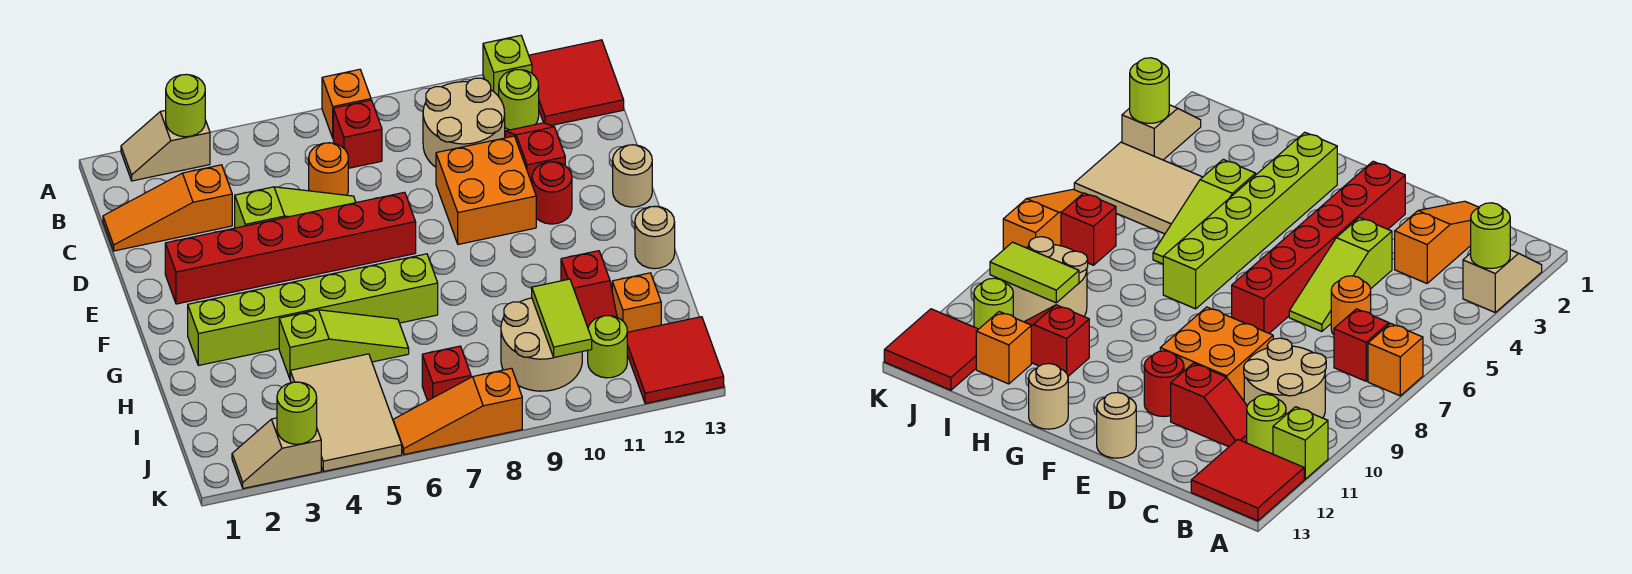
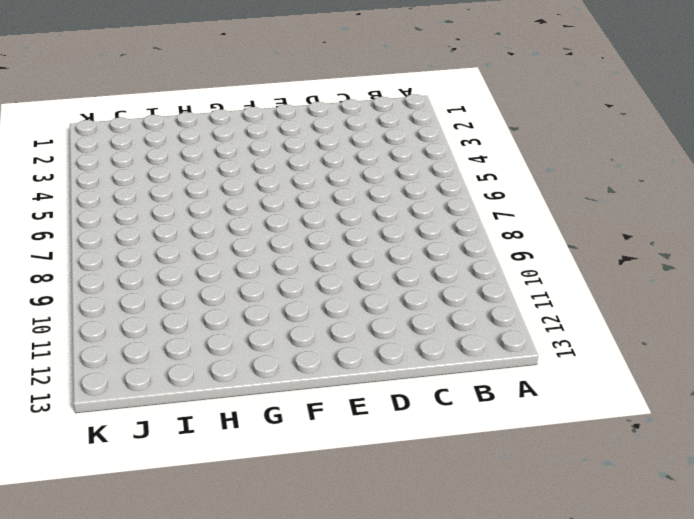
none -> tan 1x2 slope [121,110,210,181]
none -> orange 1x1 brick [322,69,371,138]
none -> lime 1x1 brick [483,35,532,96]
none -> red 2x2 tile [529,40,624,126]

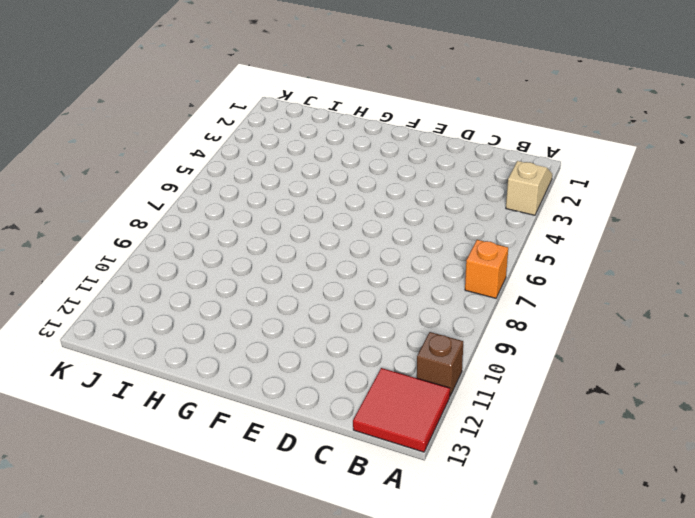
brown 1x1 brick [417,332,463,396] -> lime 1x1 brick [483,35,532,96]
none -> red 1x1 brick [333,100,382,168]
none -> tan 2x2 round brick [423,78,505,167]
none -> lime 1x1 round brick [499,70,539,130]
none -> orange 1x3 slope [103,165,232,251]

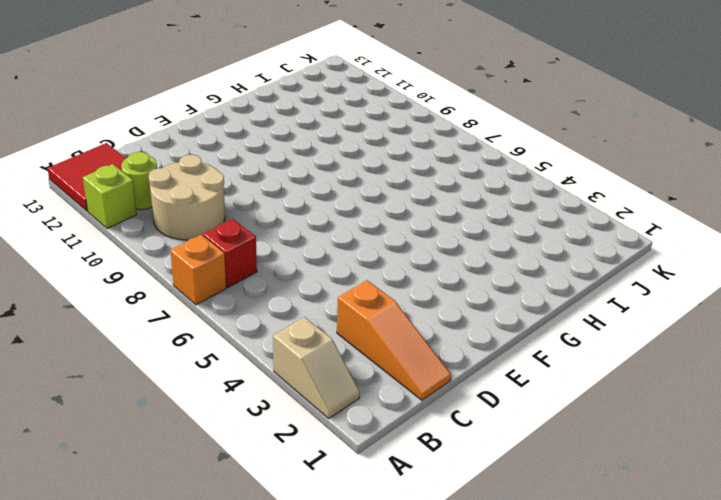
none -> orange 1x1 round brick [309,143,348,195]
none -> red 1x2 slope [505,123,565,183]
none -> lime 1x3 slope [235,187,356,228]
none -> orange 2x2 brick [436,136,536,244]

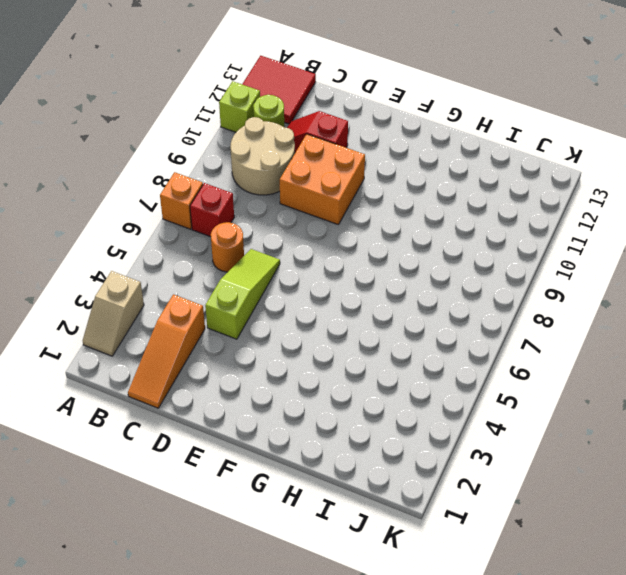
none -> red 1x6 brick [165,192,416,304]
none -> red 1x1 round brick [532,162,572,224]
none -> tan 1x1 round brick [613,145,652,207]
none -> lime 1x6 brick [188,254,438,366]

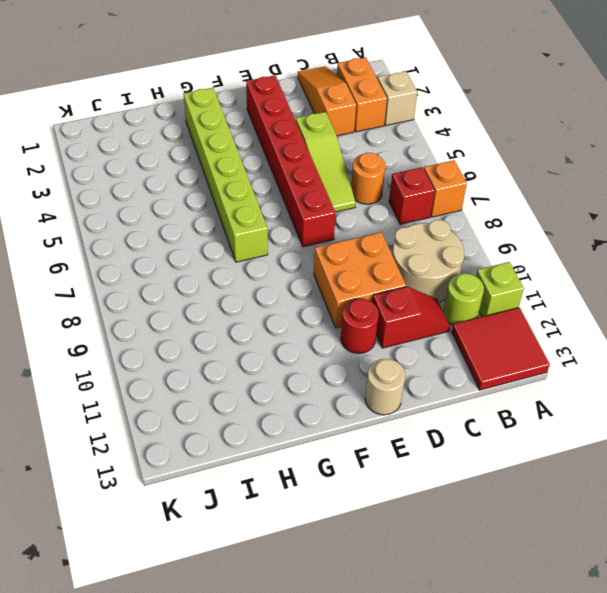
orange 1x2 brick [337,57,387,132] -> none
none -> tan 1x1 round brick [635,206,675,269]
none -> lime 1x3 slope [279,310,409,378]
none -> red 1x2 slope [561,251,617,327]
none -> tan 2x3 tile [290,354,402,472]

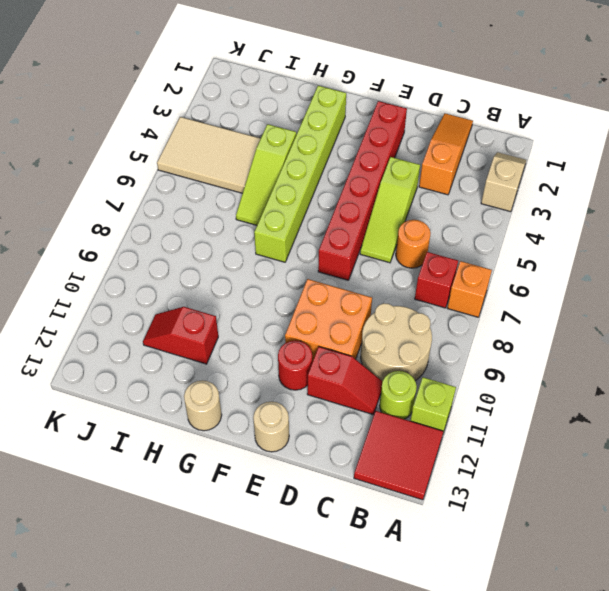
none -> tan 2x2 round brick [501,298,582,391]
none -> orange 1x1 brick [612,273,661,332]
none -> red 1x1 brick [422,346,471,401]
none -> lime 1x1 round brick [588,316,627,378]

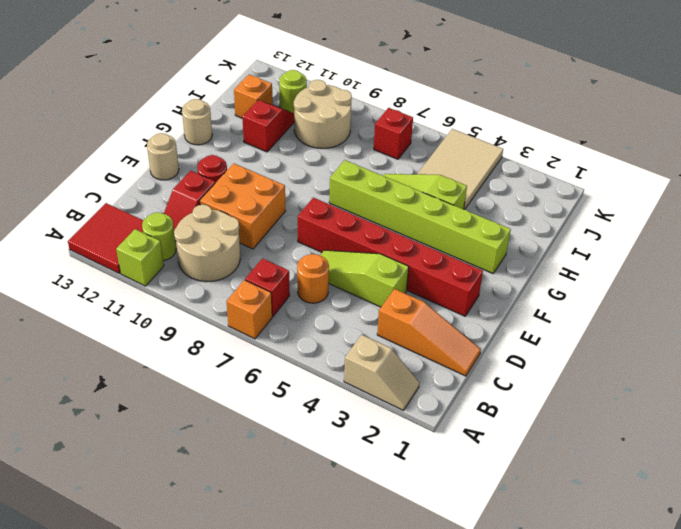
none -> red 2x2 tile [627,317,724,404]
none -> tan 1x2 slope [232,418,321,488]
none -> orange 1x3 slope [393,368,522,454]
none -> lime 1x1 round brick [166,75,205,137]

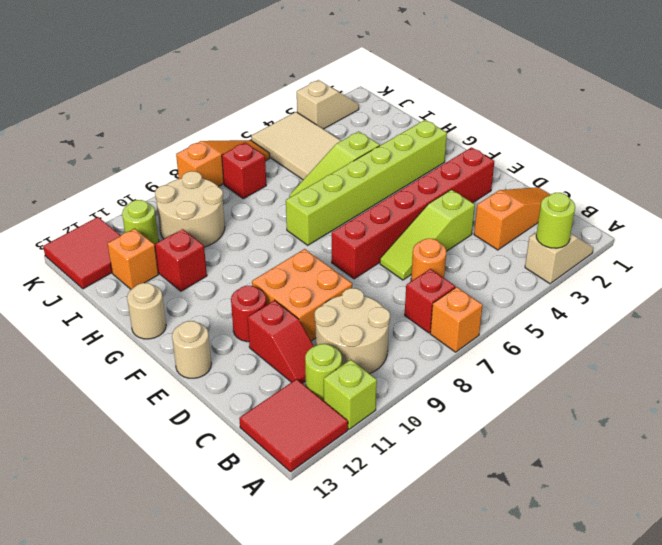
none -> lime 1x2 tile [532,279,592,357]
none -> lime 1x1 round brick [277,382,317,444]

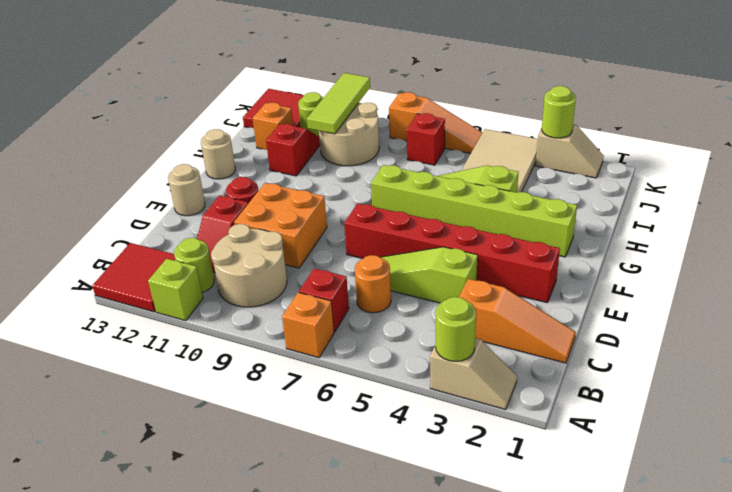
lime 1x3 tile [307,73,370,134] -> lime 1x2 tile [532,279,592,357]

